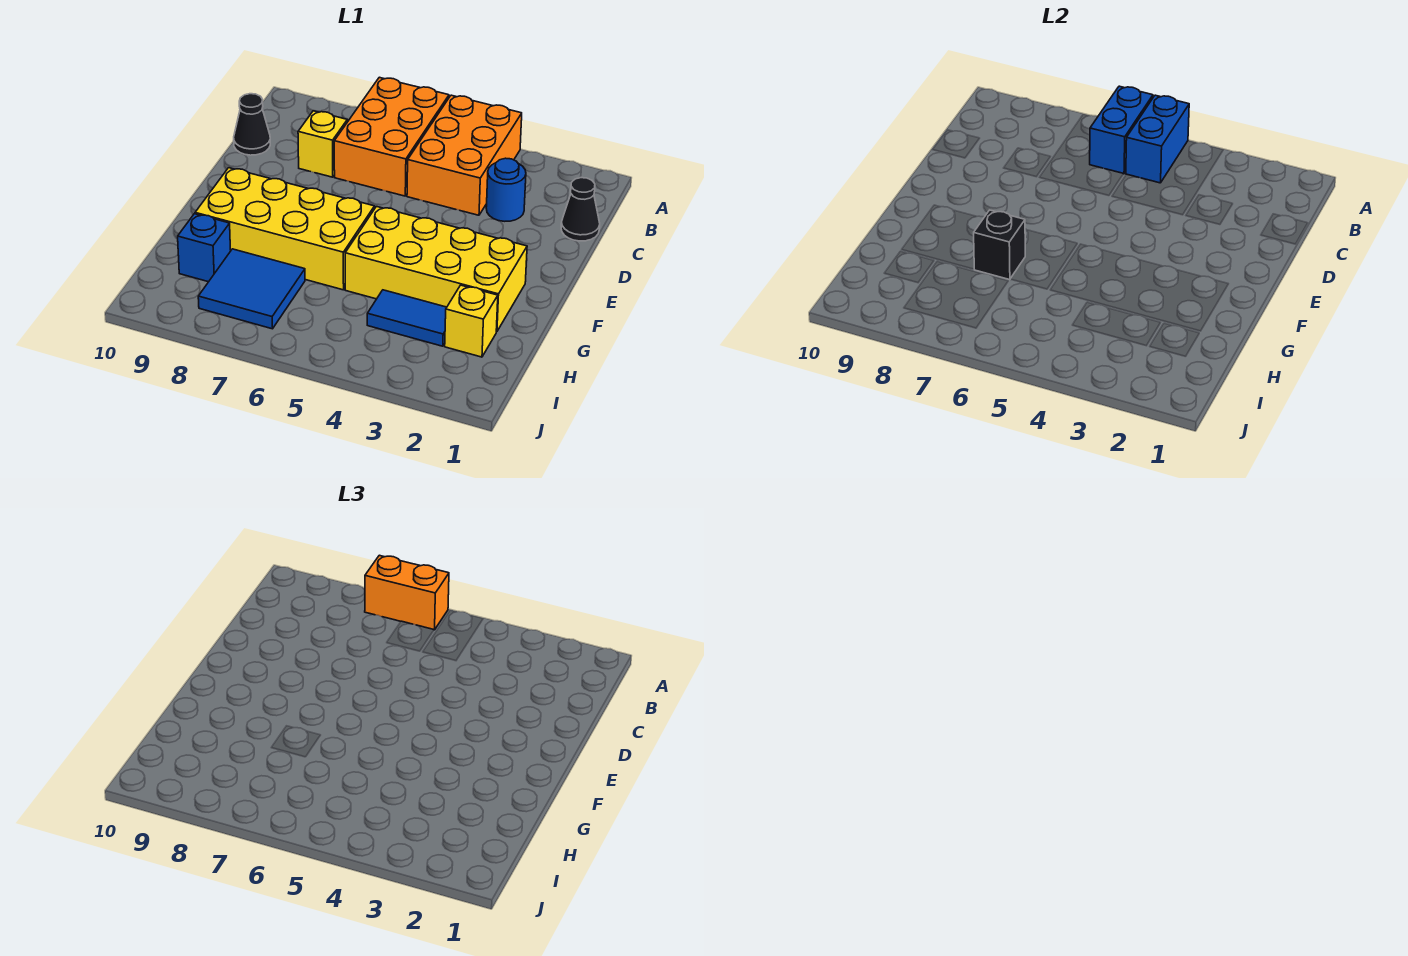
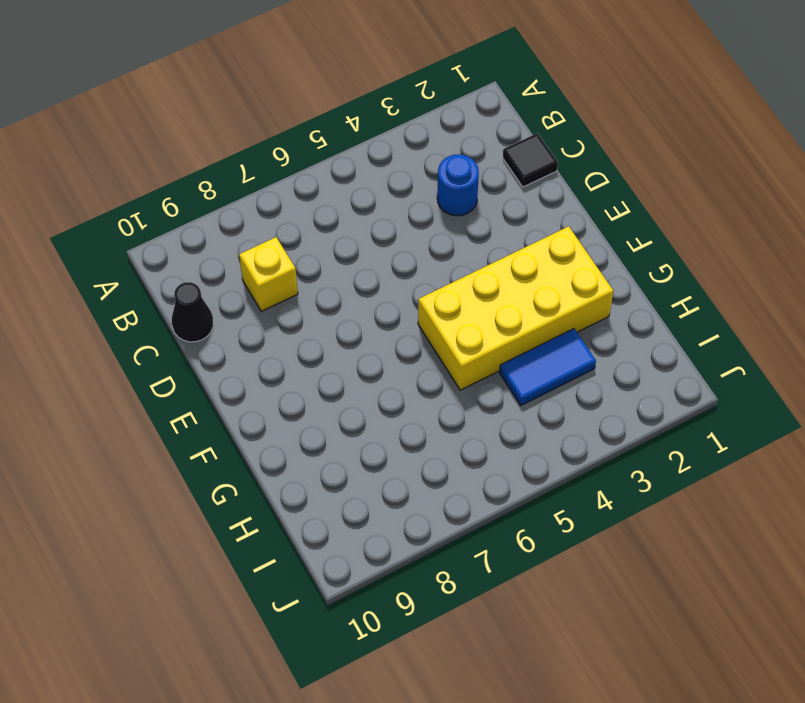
black 1x1 tile [503,133,558,187] -> black 1x1 cone [561,178,600,241]
none -> orange 2x3 brick [407,95,522,215]
none -> orange 2x3 brick [334,77,449,196]
none -> yellow 2x4 brick [195,168,375,290]

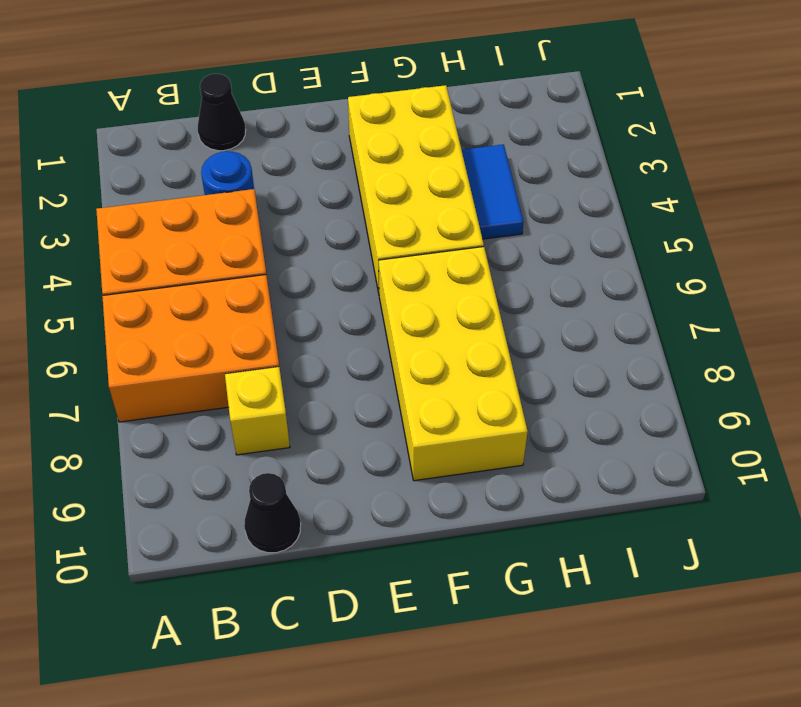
none -> yellow 1x1 brick [445,285,498,357]
none -> blue 2x2 tile [198,249,305,329]
none -> blue 1x1 brick [178,214,231,282]

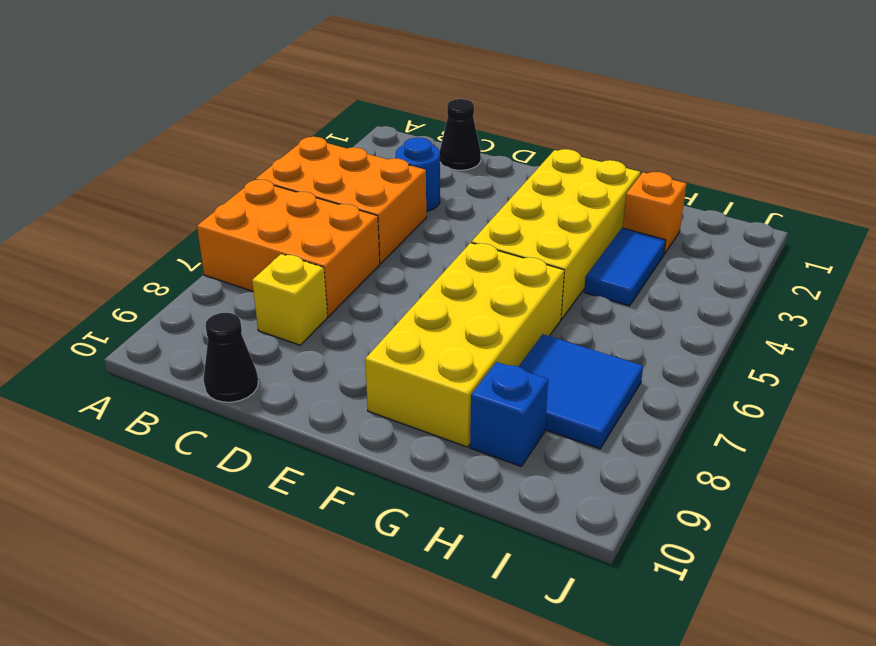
orange 1x1 brick [623,172,686,254] -> yellow 1x1 brick [445,285,498,357]
none -> blue 1x2 brick [1126,95,1189,183]
none -> blue 1x2 brick [1090,86,1153,174]
none -> black 1x1 brick [974,210,1025,280]

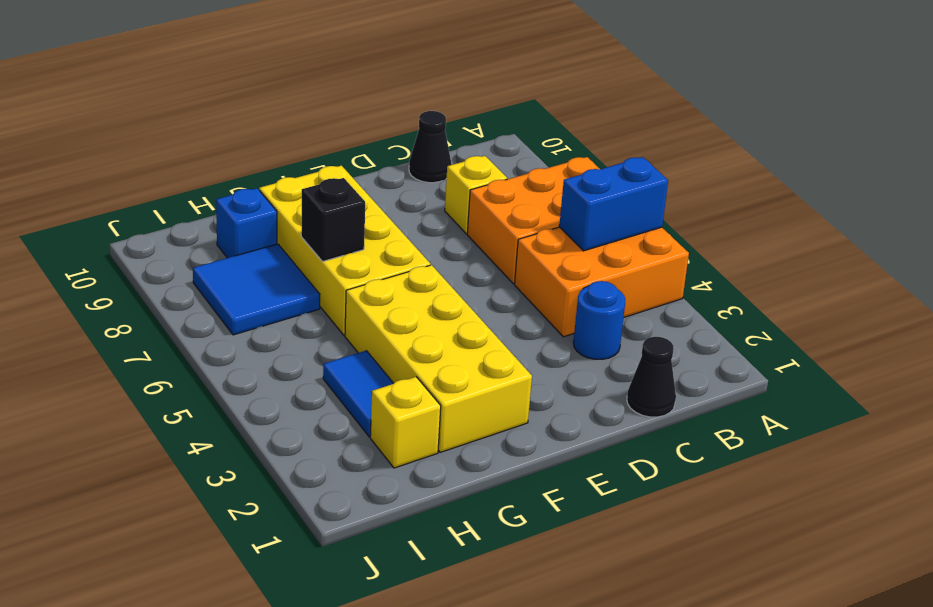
none -> blue 1x2 brick [1090,86,1153,174]
none -> orange 1x2 brick [365,555,449,630]

